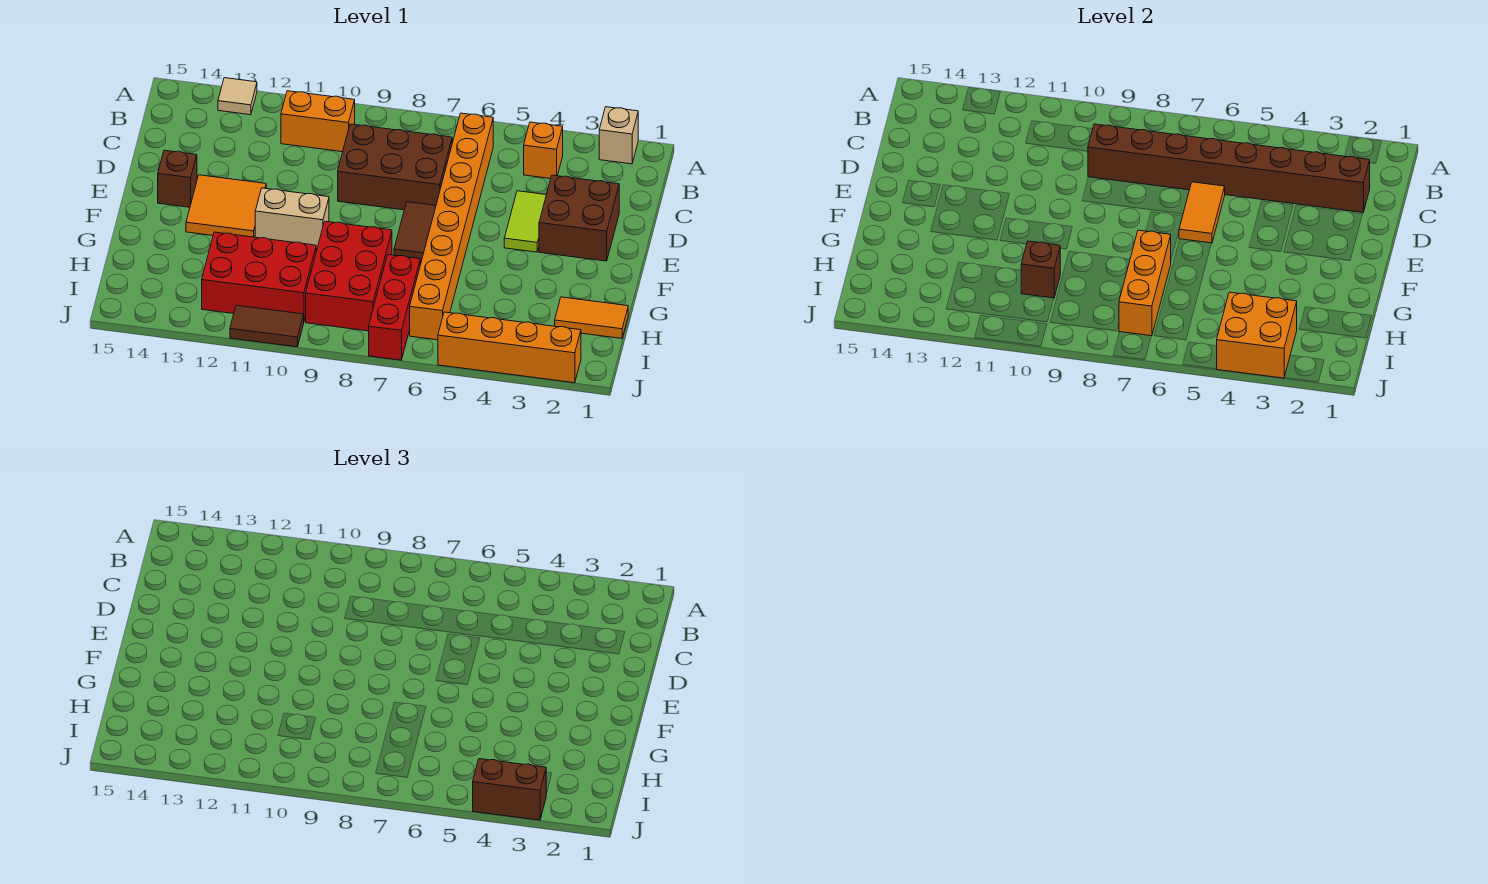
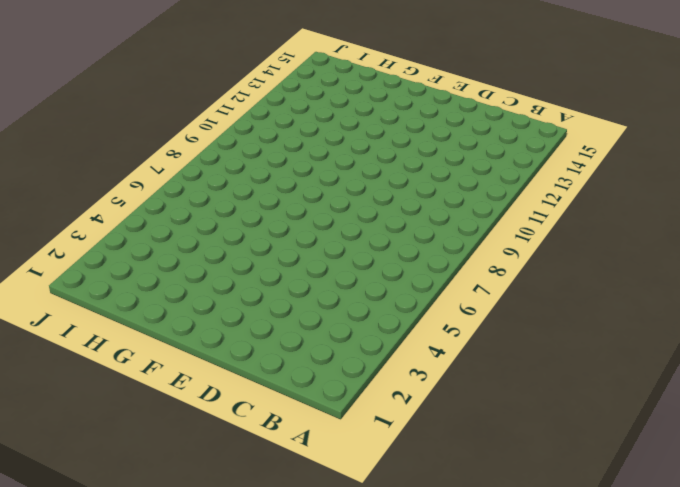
none -> tan 1x1 brick [599,107,638,164]
none -> tan 1x1 tile [218,78,257,115]
none -> orange 1x1 brick [524,122,563,179]

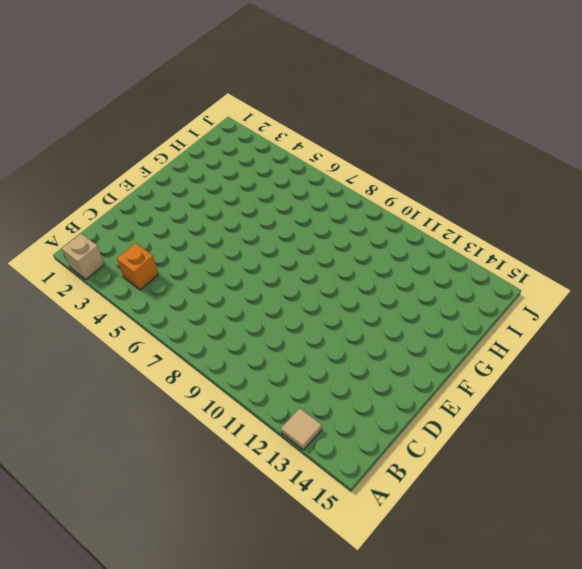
none -> orange 1x8 brick [410,113,493,340]
none -> orange 1x2 brick [281,91,355,152]
none -> brown 2x3 brick [338,124,452,210]

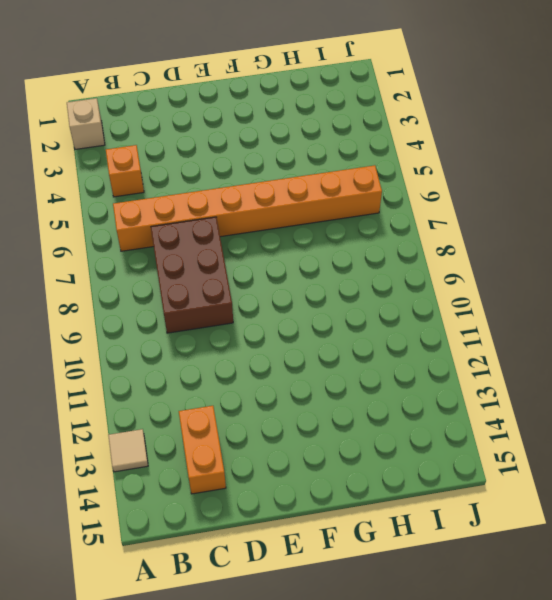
orange 1x2 brick [179,406,226,494] -> orange 1x2 brick moved to [281,91,355,152]
none -> brown 2x2 brick [539,175,619,261]
none -> lime 1x2 tile [504,191,546,252]
none -> brown 1x2 tile [394,202,436,262]

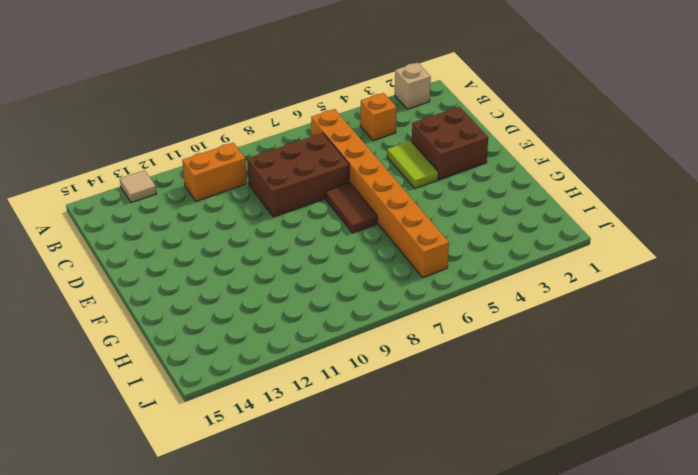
none -> orange 2x2 tile [186,175,266,237]
none -> brown 1x1 brick [158,150,197,207]
none -> tan 1x2 brick [255,188,329,249]

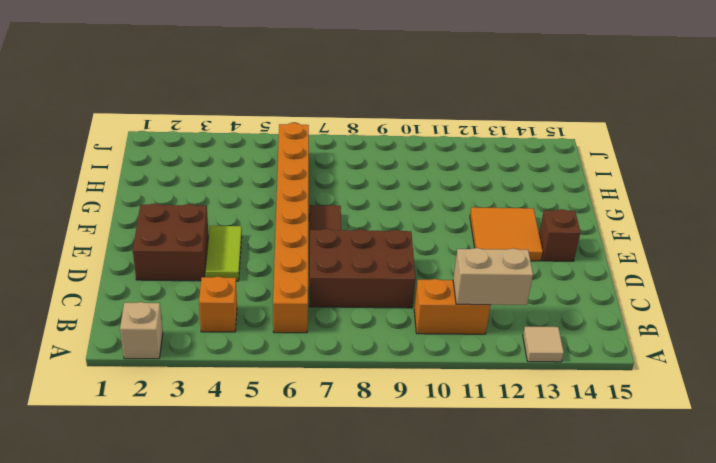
tan 1x2 brick [453,248,533,305] -> tan 1x2 brick moved to [255,188,329,249]
none -> red 2x3 brick [306,221,392,331]
none -> orange 1x2 tile [555,297,628,338]
none -> red 1x3 brick [369,255,420,360]

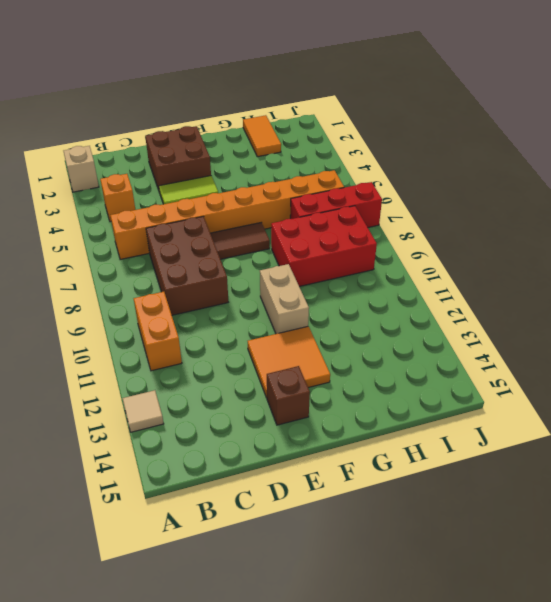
none -> red 2x3 brick [202,232,316,320]
none -> orange 1x4 brick [438,312,581,383]
none -> brown 1x2 tile [230,305,304,347]

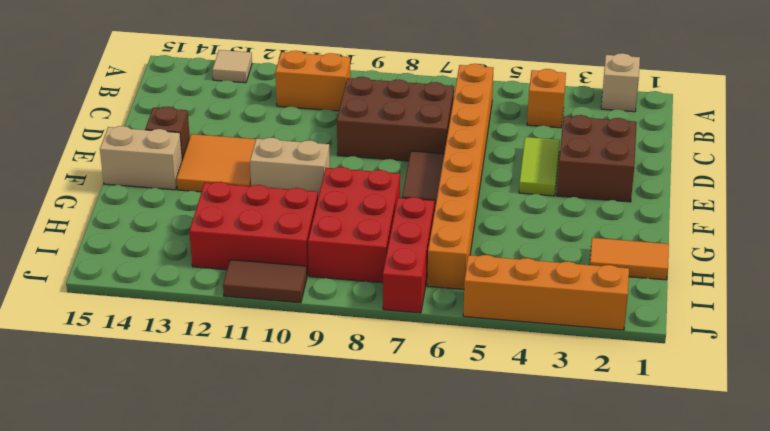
tan 1x2 brick [100,126,182,190] -> none
none -> brown 1x8 brick [1088,124,1370,212]
none -> orange 1x2 tile [1179,182,1225,243]
none -> orange 1x3 brick [1119,230,1171,336]

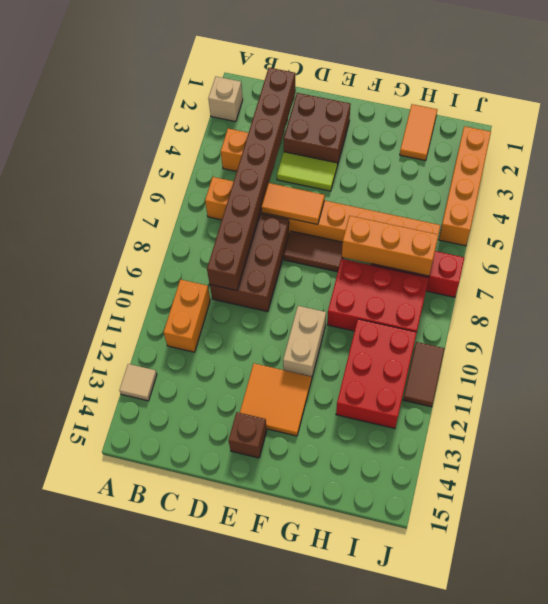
none -> brown 1x1 brick [1021,241,1060,298]
none -> orange 2x2 brick [1217,292,1297,378]
none -> brown 1x2 brick [473,759,546,820]

